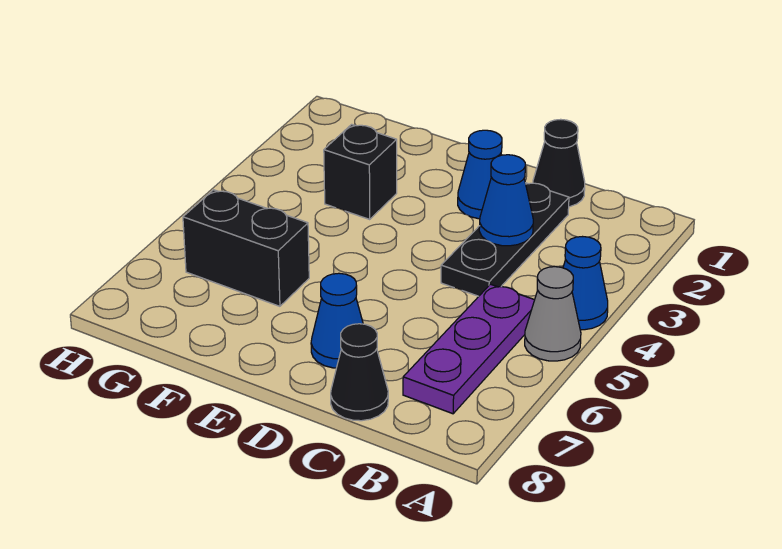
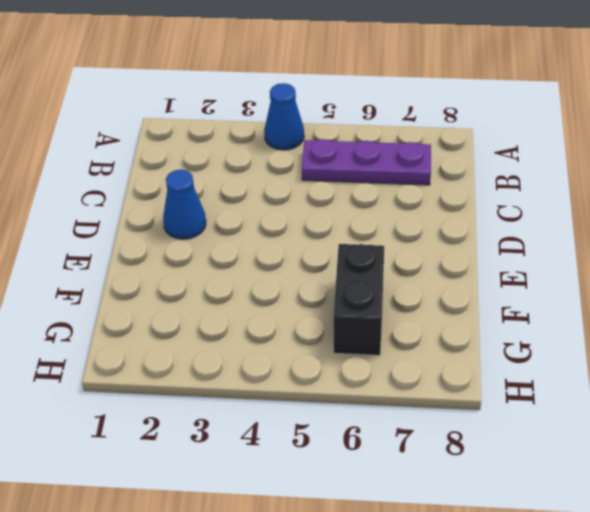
none -> grey 1x1 cone [525,267,581,361]
none -> black 1x1 cone [533,119,585,207]

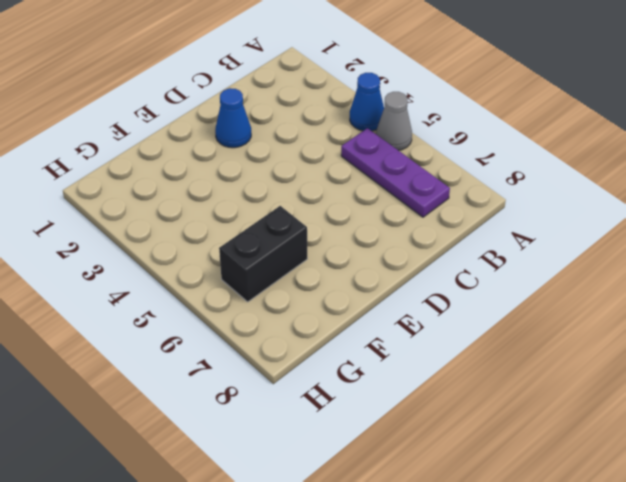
none -> black 1x1 cone [533,119,585,207]
none -> black 1x3 plate [441,183,569,296]

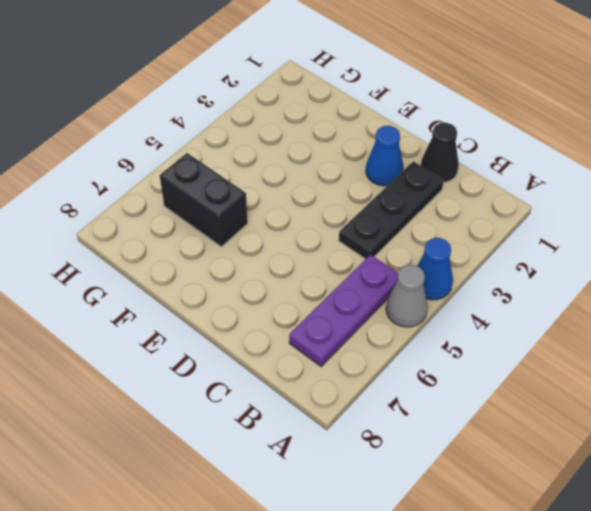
none -> black 1x1 cone [331,324,388,421]
none -> blue 1x1 cone [311,273,363,368]

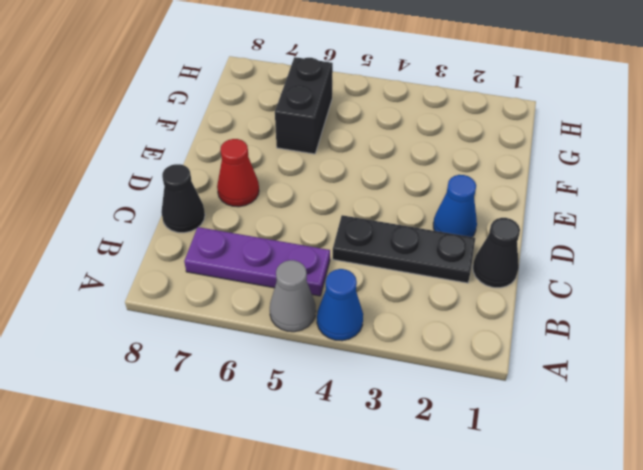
red 1x1 cone [217,139,259,207] -> blue 1x1 cone [311,273,363,368]
none -> black 1x1 brick [324,124,397,219]
none -> blue 1x1 cone [479,155,533,246]

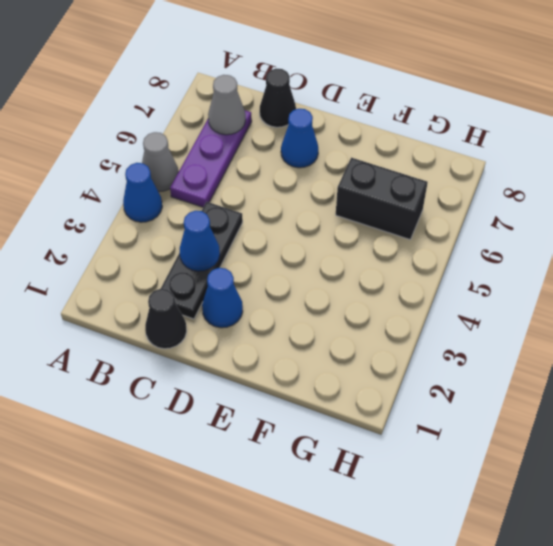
grey 1x1 cone [208,75,246,135] -> none
none -> black 1x1 brick [324,124,397,219]

